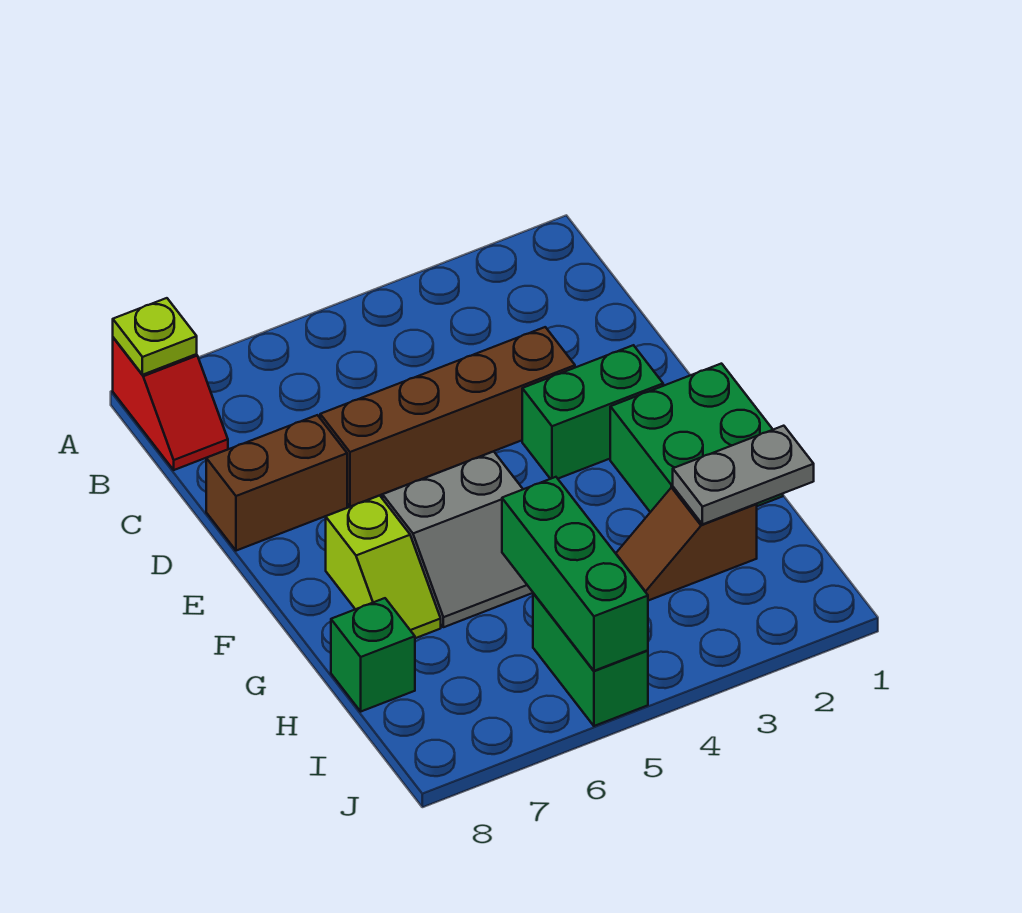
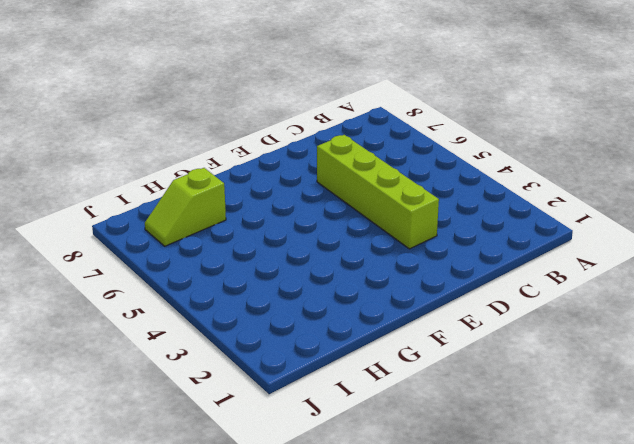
lime 1x4 brick [317,135,439,249] -> brown 1x4 brick [320,327,575,507]
lime 1x2 slope [145,168,226,246] -> lime 1x2 slope moved to [326,495,441,638]
none -> red 1x2 slope [113,337,228,470]
none -> brown 1x2 brick [206,415,347,551]
none -> green 1x2 brick [522,345,663,479]

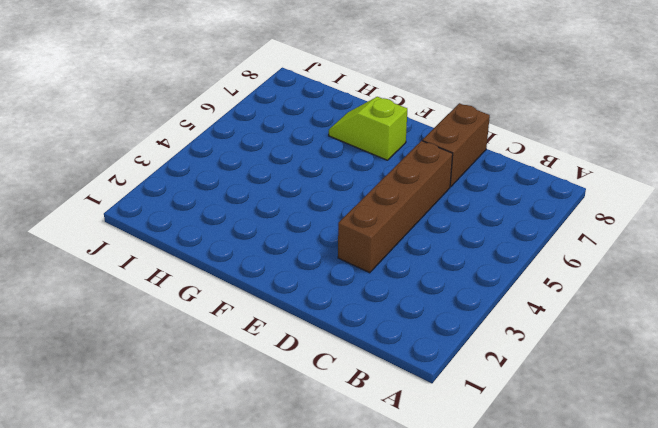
none -> red 1x2 slope [113,337,228,470]
none -> green 1x2 brick [522,345,663,479]
none -> green 2x2 brick [610,364,783,512]

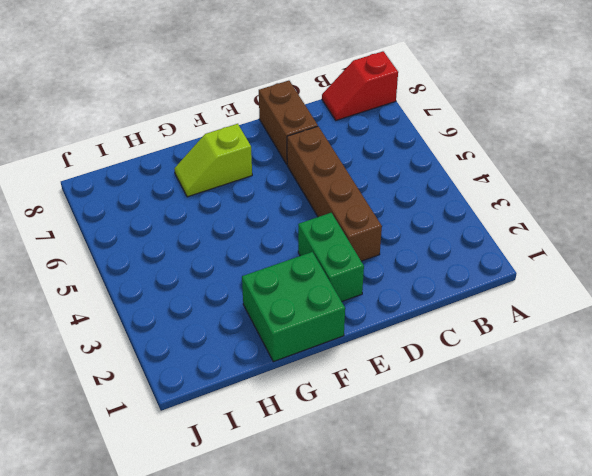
none -> grey 2x2 slope [383,451,533,627]
none -> brown 1x2 slope [616,487,757,601]
none -> green 1x1 brick [331,598,415,711]

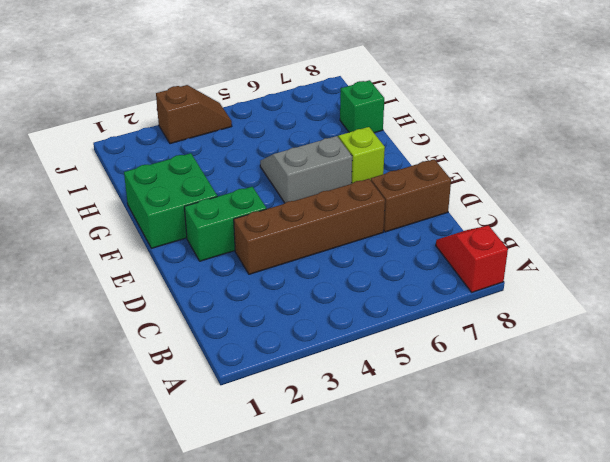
brown 1x2 slope [156,85,232,144] -> brown 1x2 slope moved to [616,487,757,601]
none -> green 1x2 brick [533,593,648,726]
none -> lime 1x1 plate [113,298,197,375]
none -> grey 1x2 plate [673,426,814,524]

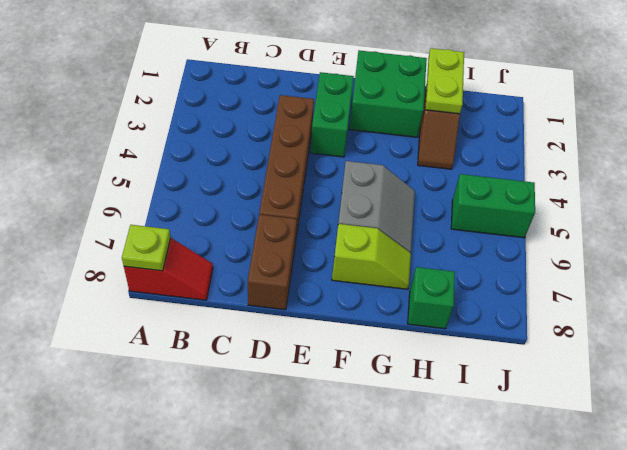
lime 1x2 plate [425,48,464,114] -> grey 1x2 plate [673,426,814,524]
none -> green 1x3 brick [502,477,648,671]

